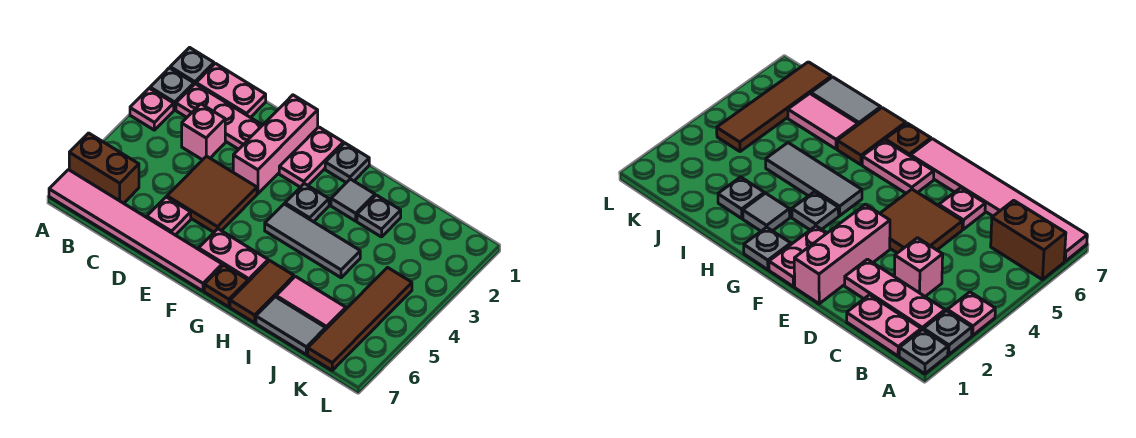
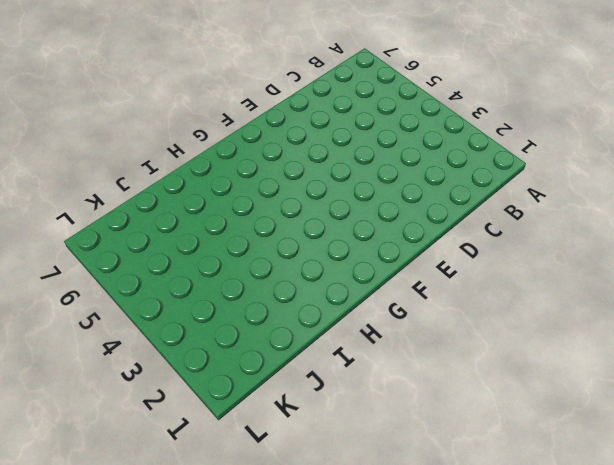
none -> grey 1x1 plate [170,48,214,84]
none -> grey 1x1 plate [150,68,194,110]
none -> pink 1x1 plate [130,88,174,130]

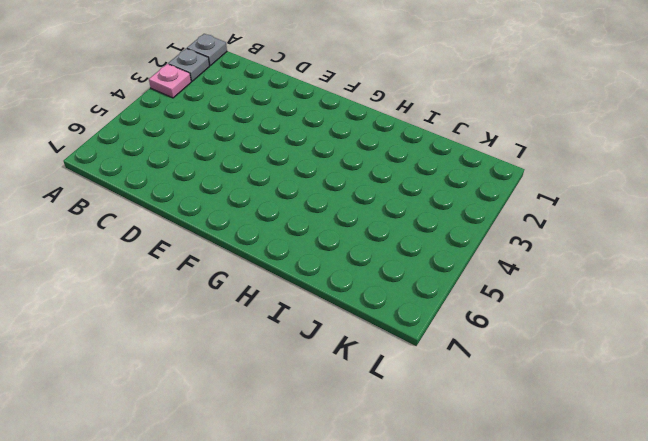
none -> brown 1x2 brick [69,133,139,203]
none -> pink 1x6 tile [49,170,222,291]
none -> pink 1x2 plate [196,63,266,118]

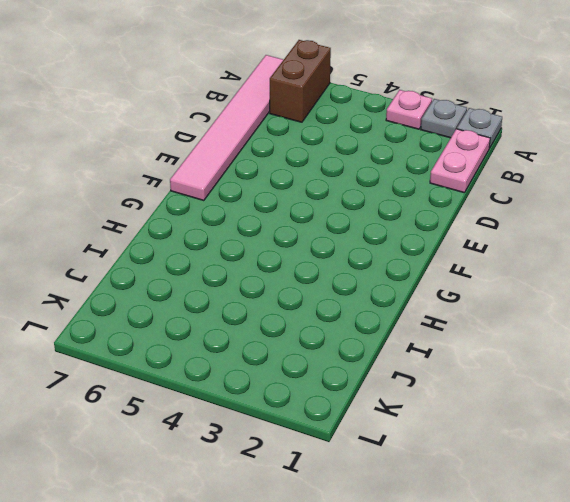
none -> pink 1x3 plate [176,84,262,149]
none -> pink 1x1 brick [182,104,225,160]
none -> brown 2x2 tile [167,156,257,232]

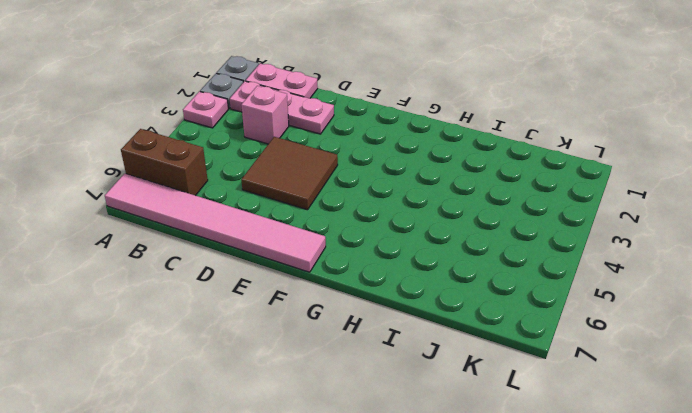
none -> pink 1x1 plate [147,197,191,235]
none -> pink 1x3 brick [233,95,318,194]
none -> pink 1x2 plate [279,127,343,187]

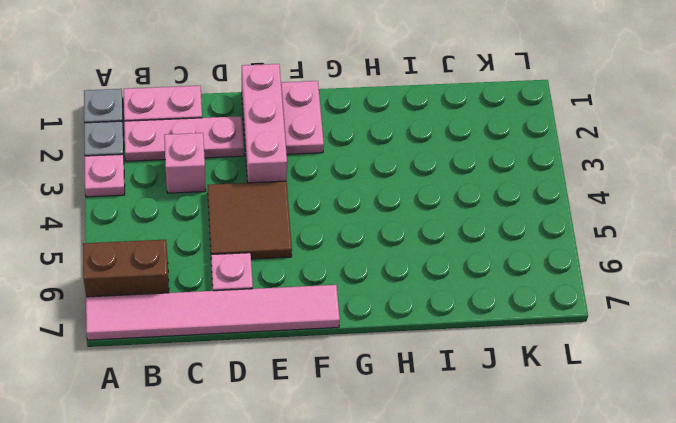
none -> pink 1x2 plate [199,229,268,282]
none -> grey 1x1 plate [325,143,369,183]
none -> grey 1x1 plate [285,184,329,222]

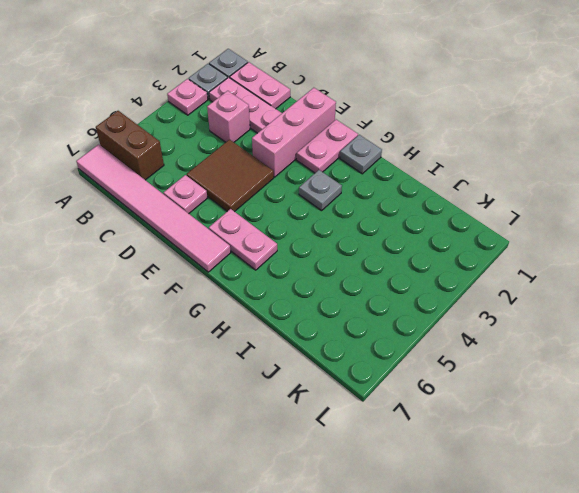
none -> grey 1x3 tile [265,204,360,278]
none -> brown 1x1 plate [204,265,248,307]
none -> grey 1x1 tile [331,179,375,221]

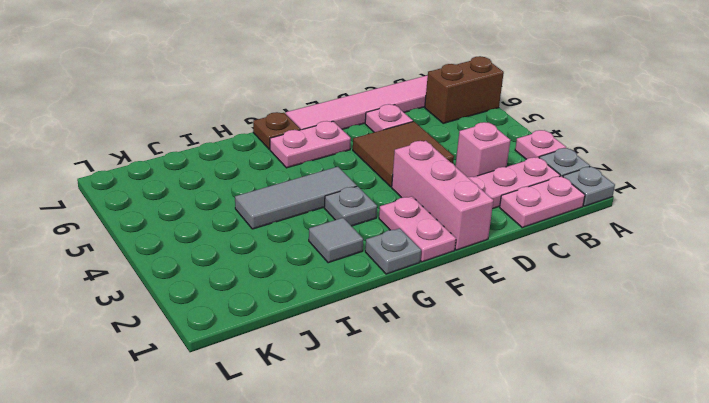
none -> brown 1x2 tile [230,261,294,323]
none -> grey 1x1 plate [357,195,401,237]
none -> pink 1x2 tile [276,276,346,329]

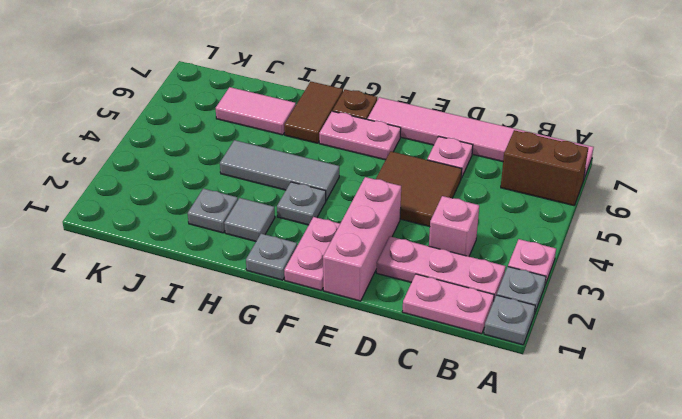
none -> grey 1x2 tile [256,297,326,354]
none -> brown 1x4 tile [308,268,412,370]

